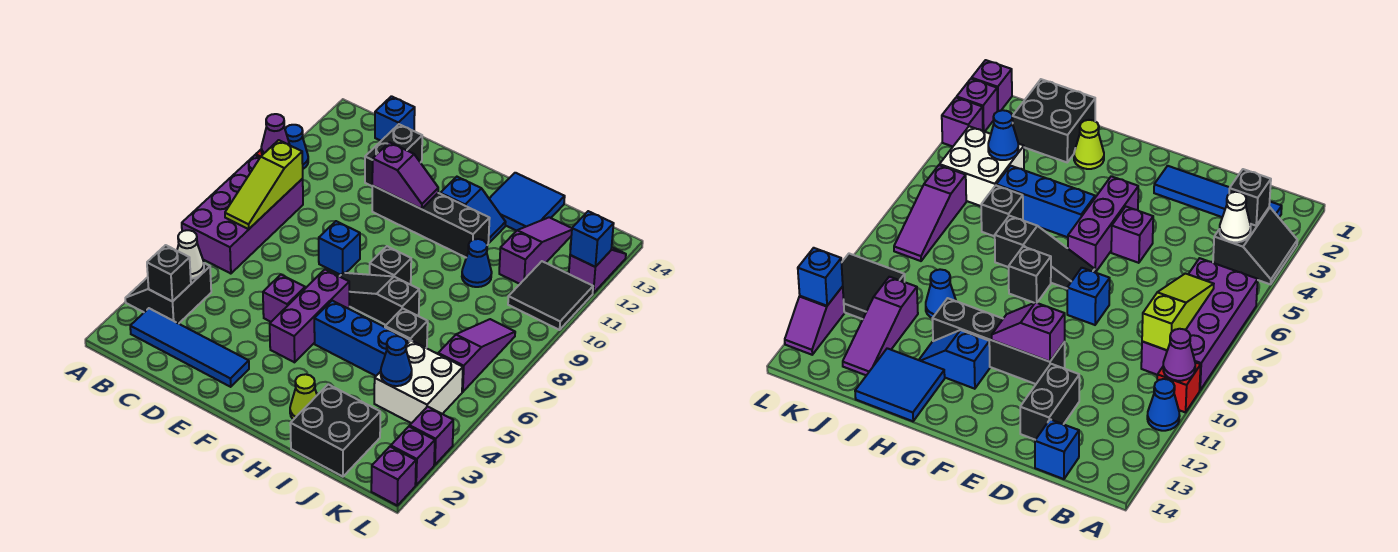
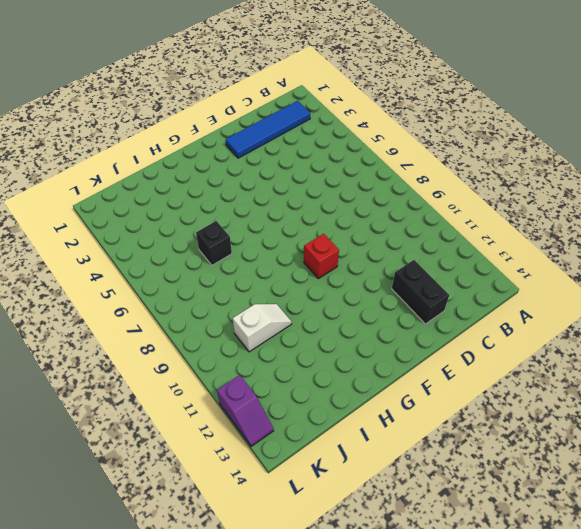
red 1x1 brick [304,234,339,279] -> red 1x1 brick moved to [1157,362,1201,412]
white 1x2 slope [233,304,292,352] -> blue 1x1 cone [462,239,492,287]
none -> black 2x2 slope [125,263,211,324]
none -> purple 2x4 brick [182,155,303,274]
none -> blue 1x1 cone [285,125,308,169]
none -> blue 1x1 brick [375,96,415,141]

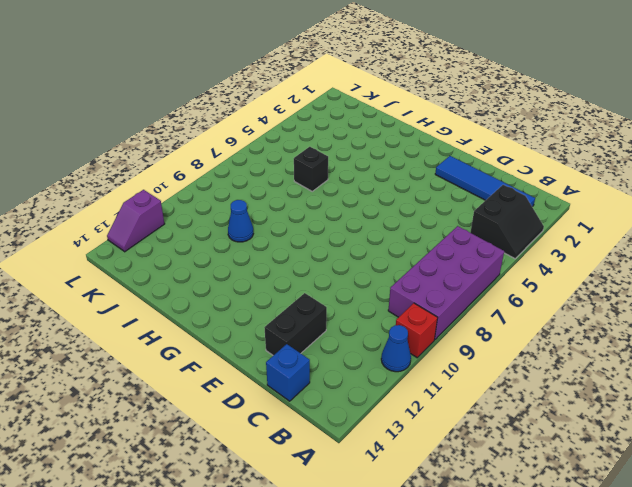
none -> purple 1x1 brick [263,275,305,322]
none -> blue 1x1 brick [319,221,360,275]
none -> black 1x4 brick [372,186,490,257]
none -> purple 1x3 brick [270,269,349,362]

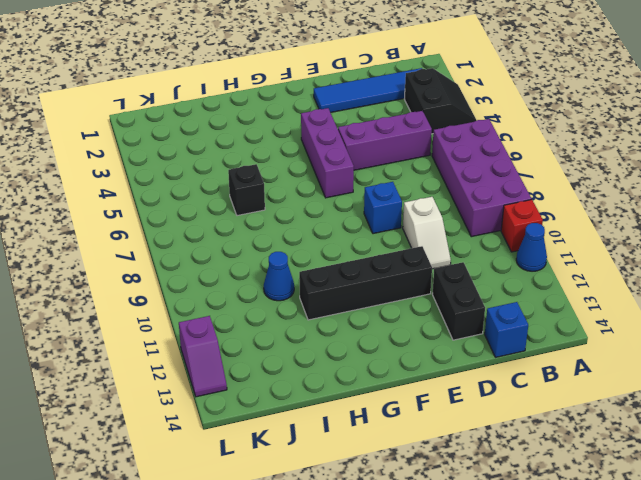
purple 1x3 brick [338,111,432,170] -> purple 1x1 brick [263,275,305,322]
white 1x2 slope [403,197,451,269] -> none
none -> black 1x3 slope [340,273,419,325]
none -> blue 1x3 brick [314,301,409,376]
none -> black 1x1 brick [370,246,411,285]
none -> blue 1x2 slope [440,177,506,243]

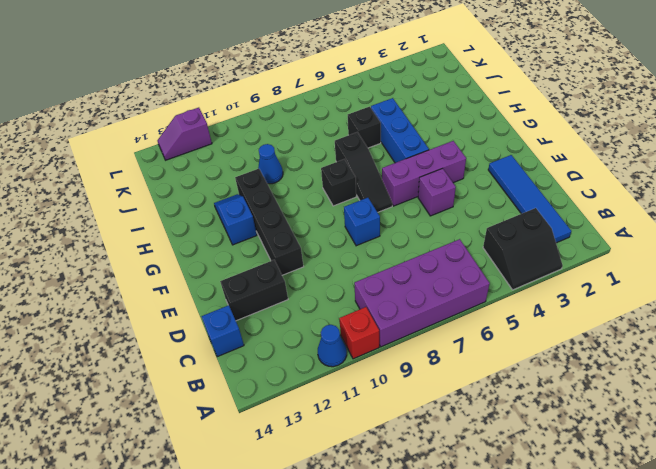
none -> lime 1x1 cone [290,374,317,420]
none -> blue 2x2 tile [489,173,565,231]
none -> black 2x2 brick [290,384,380,477]
none -> white 2x2 brick [374,341,463,423]

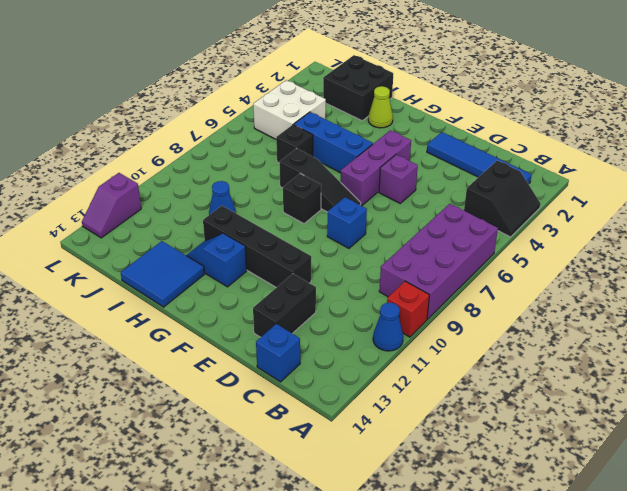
none -> purple 1x3 slope [499,217,572,284]
none -> purple 1x3 slope [438,319,515,392]
none -> black 2x2 tile [508,261,593,330]
none -> purple 1x1 brick [371,447,416,505]

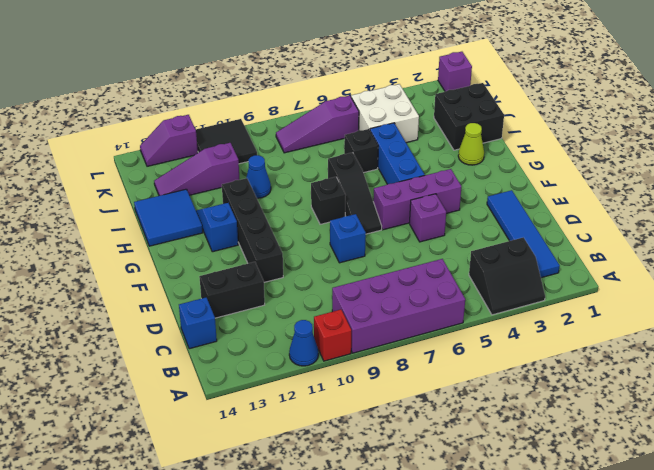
none -> purple 1x1 brick [391,426,435,485]
none -> purple 1x1 brick [410,407,453,465]
none -> purple 1x1 cone [261,114,290,155]
none -> black 1x1 brick [147,245,191,302]

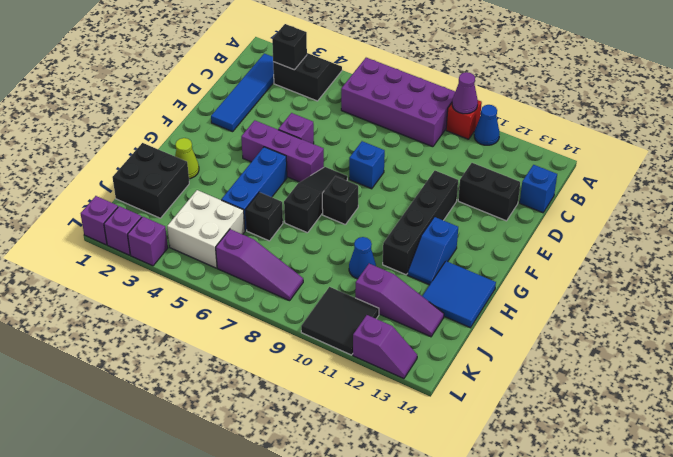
none -> white 1x1 cone [177,230,204,279]
none -> lime 1x3 slope [225,140,303,229]
none -> purple 1x2 slope [372,142,438,209]
none -> blue 1x1 cone [381,336,412,386]

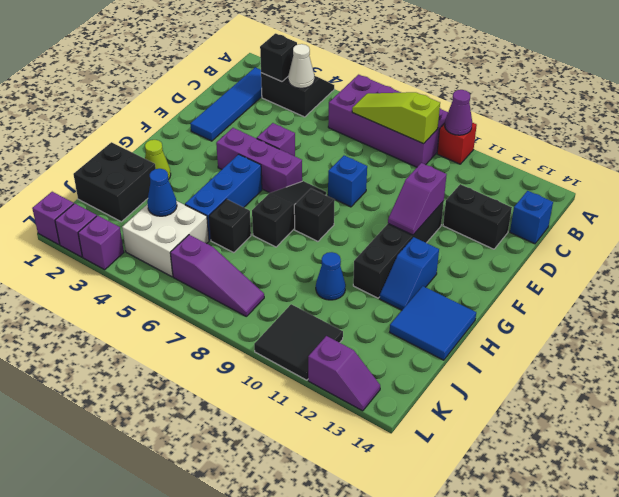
none -> blue 1x1 cone [285,125,308,169]
none -> purple 1x3 slope [499,217,572,284]
none -> blue 1x1 brick [570,211,614,267]

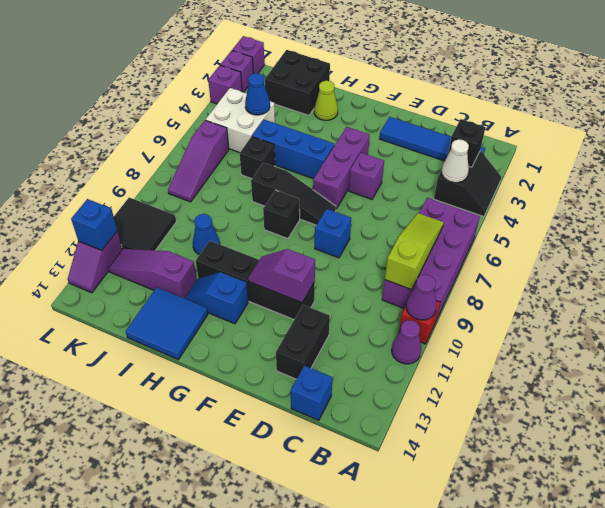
purple 1x1 cone [392,320,422,364] -> blue 1x1 cone [285,125,308,169]
purple 1x3 slope [108,249,197,298] -> purple 1x3 slope turned to [499,217,572,284]

